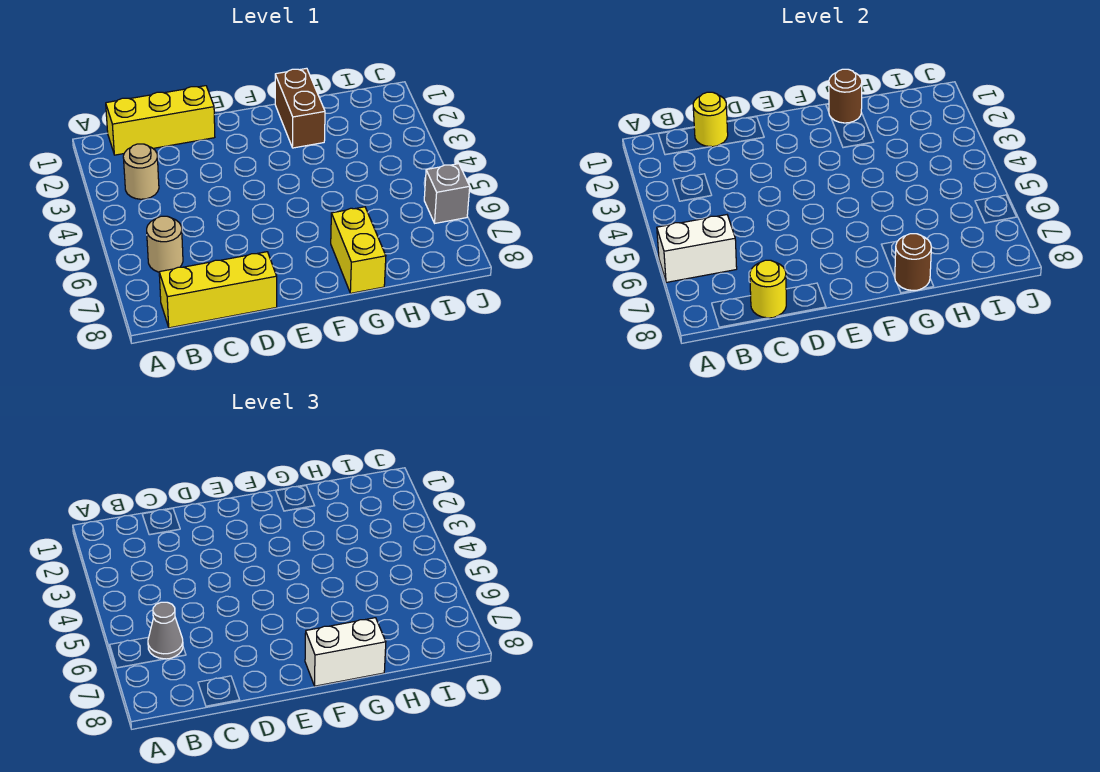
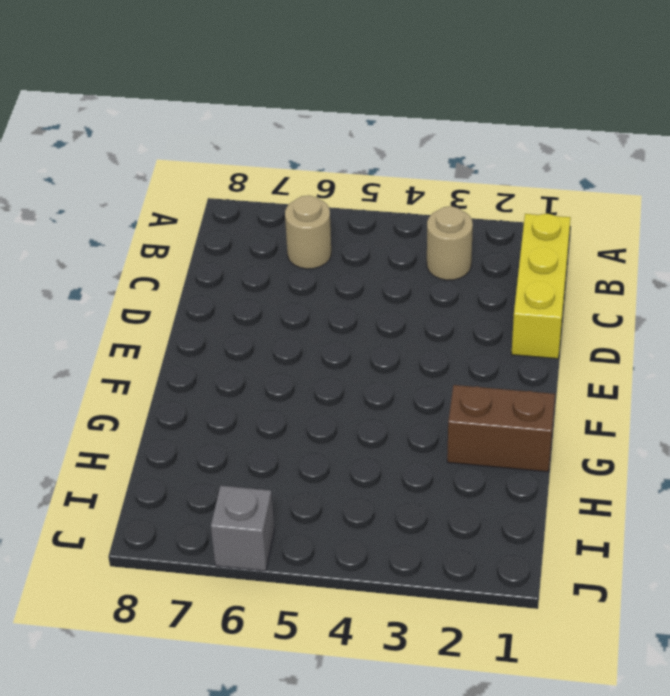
none -> yellow 1x3 brick [159,252,277,328]
none -> yellow 1x2 brick [331,207,386,293]
none -> white 1x2 brick [657,215,737,282]

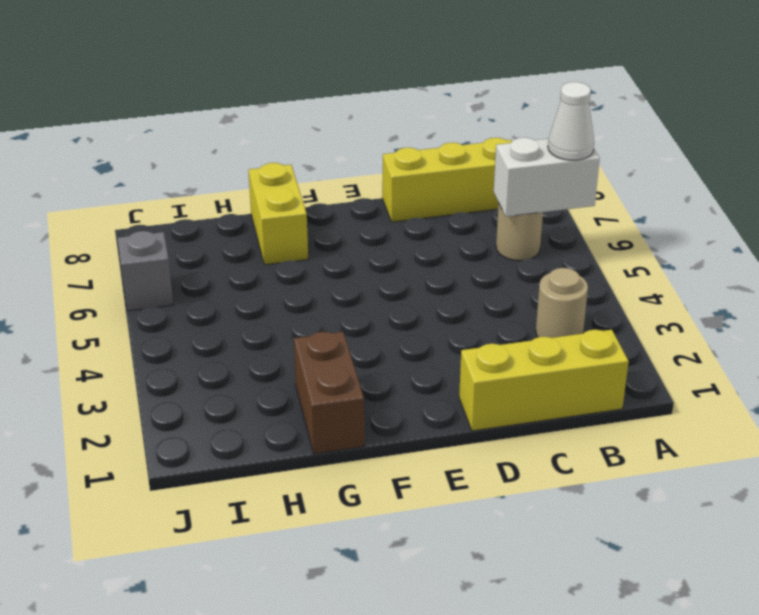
white 1x1 cone [548,82,594,160] -> none
none -> yellow 1x1 round brick [693,92,728,147]
none -> yellow 1x1 round brick [750,260,786,318]
none -> brown 1x1 round brick [829,69,862,123]

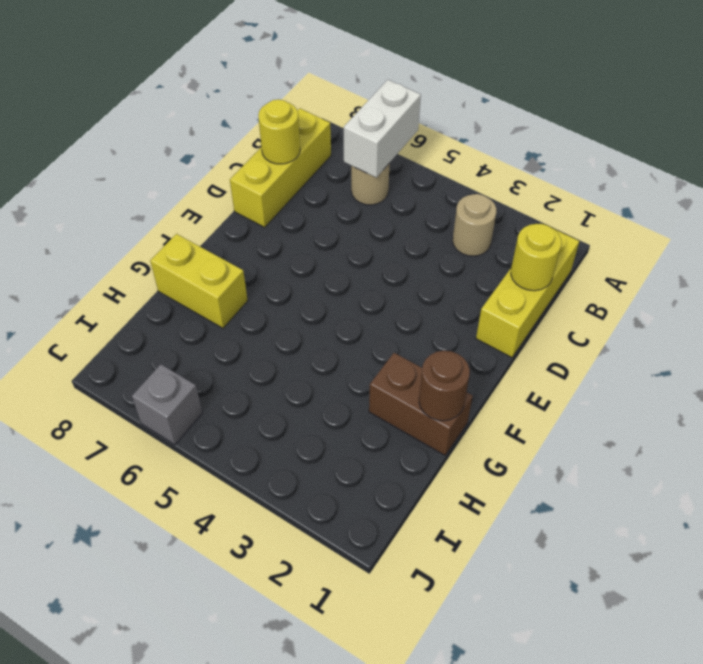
none -> brown 1x1 round brick [895,234,931,291]
none -> grey 1x1 cone [148,602,183,659]
none -> white 1x2 brick [305,618,386,686]

